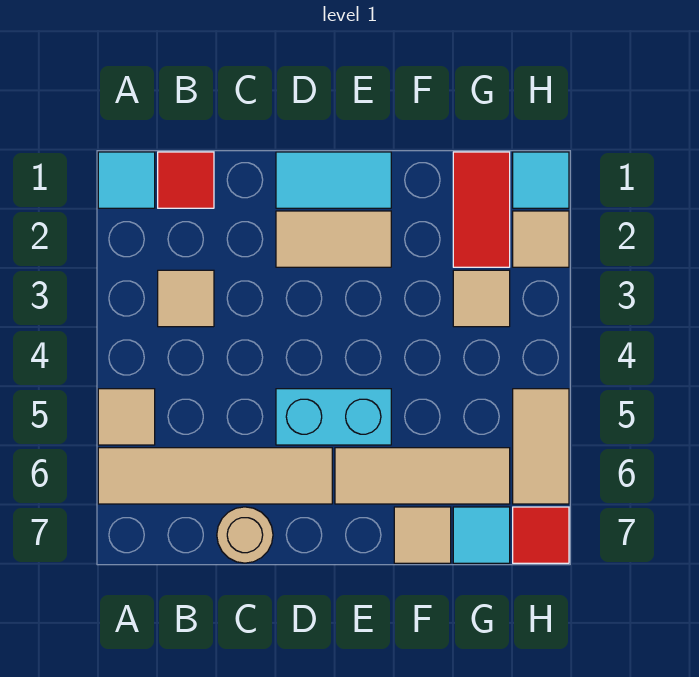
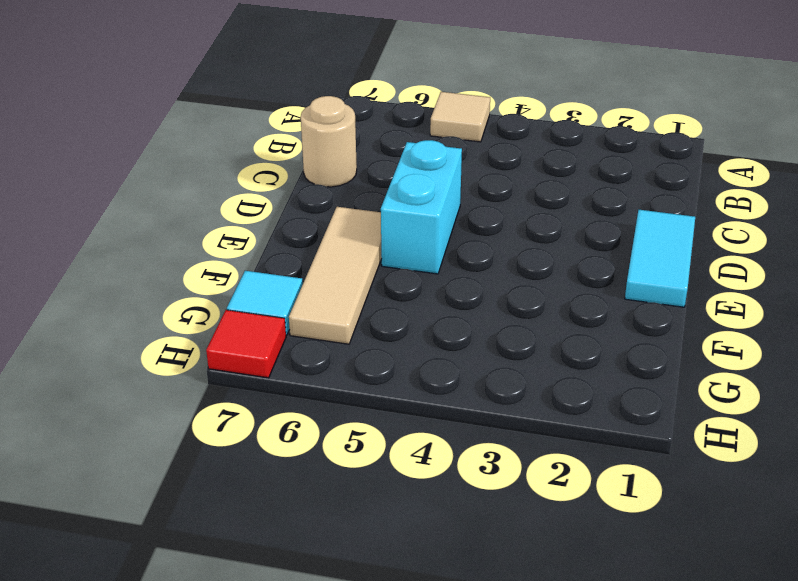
none -> cyan 1x1 tile [98,152,155,208]
none -> tan 1x4 tile [98,448,332,504]
none -> red 1x1 tile [158,152,214,208]

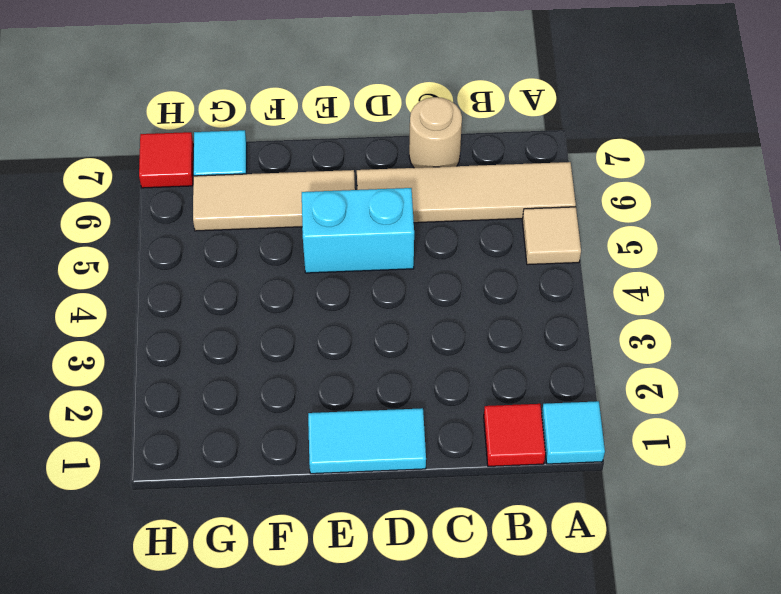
none -> tan 1x1 tile [158,270,214,327]
none -> tan 1x2 tile [276,211,391,267]
none -> tan 1x1 tile [394,507,451,563]

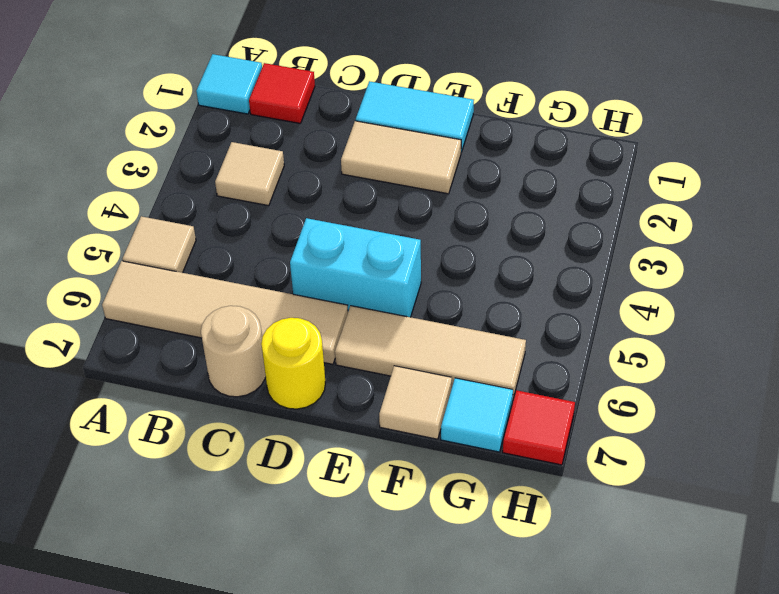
yellow 1x1 round brick [261,318,326,409] -> none
none -> red 1x2 tile [453,152,510,267]
none -> tan 1x1 tile [453,270,510,327]
none -> cyan 1x1 tile [513,152,569,208]

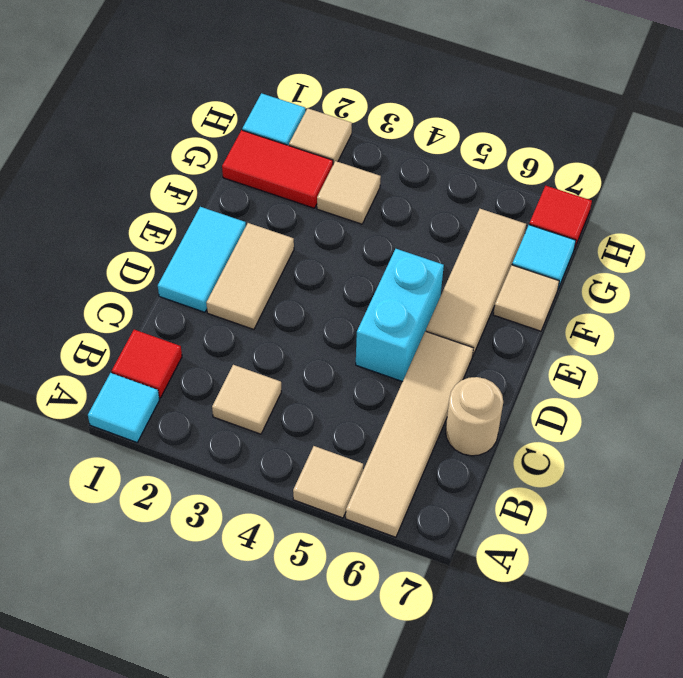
none -> tan 1x2 tile [513,389,569,504]

